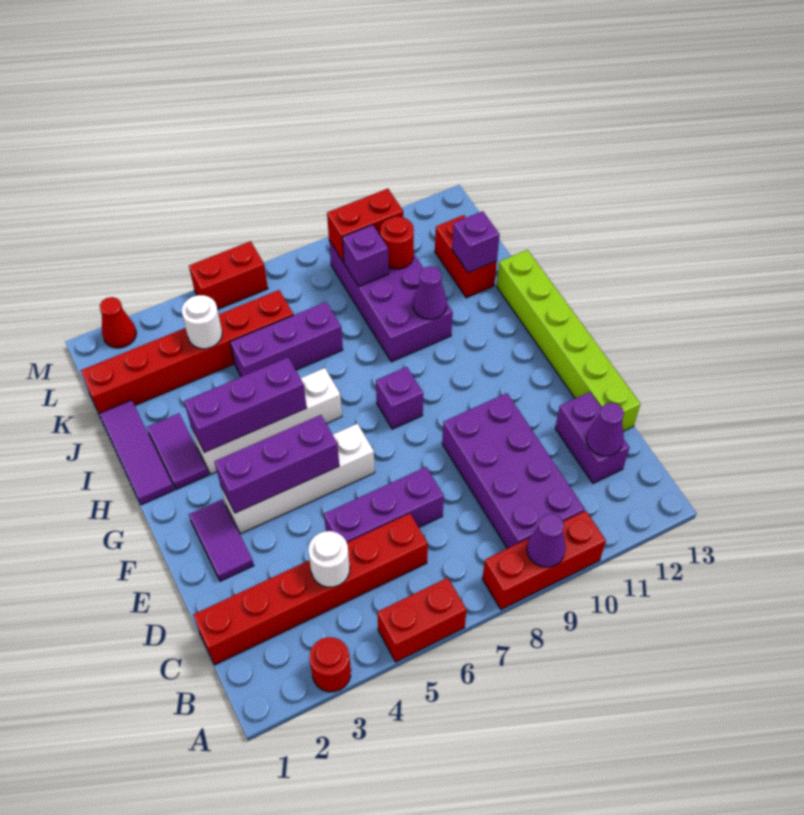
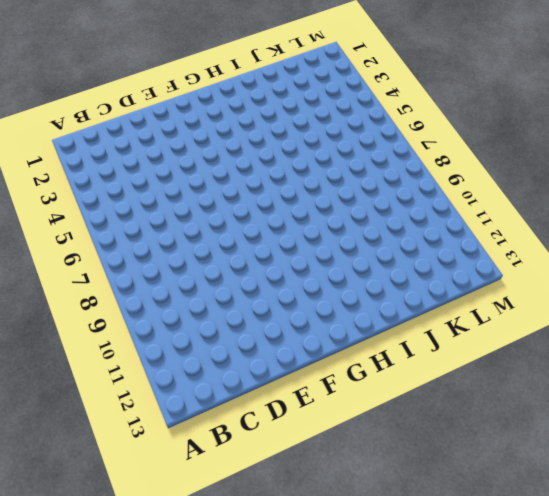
none -> red 1x1 round brick [309,637,351,692]
none -> red 1x2 brick [377,578,467,662]
none -> red 1x3 brick [482,511,606,610]
none -> purple 2x4 brick [442,393,585,549]

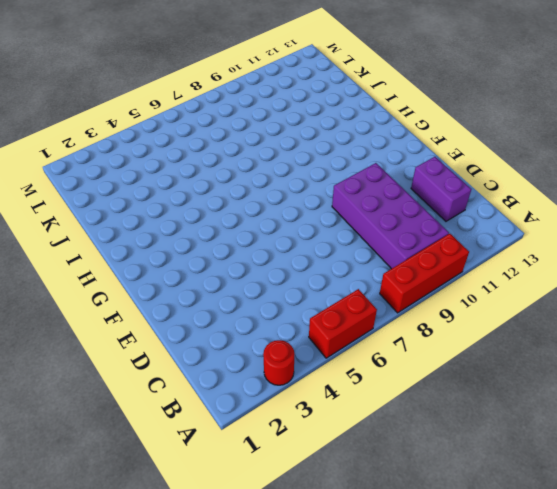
none -> red 1x6 brick [193,513,428,665]
none -> purple 1x3 brick [324,467,444,542]
none -> lime 1x6 brick [497,250,640,431]
none -> purple 1x2 tile [189,500,254,581]

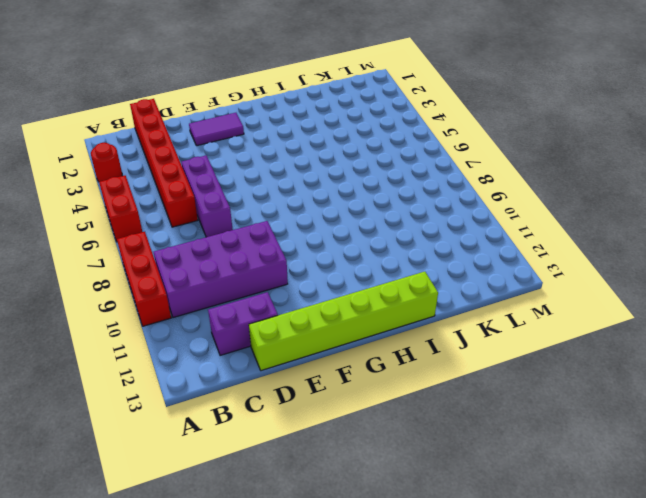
none -> white 1x4 brick [221,424,375,534]
none -> purple 1x1 brick [376,367,423,429]
none -> purple 1x3 tile [99,400,174,505]
none -> purple 1x2 tile [147,413,209,490]

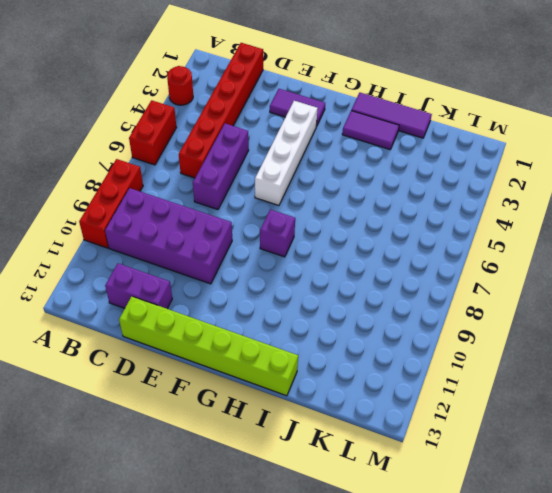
none -> white 1x4 brick [191,368,342,474]
none -> purple 2x4 brick [329,240,453,362]
none -> purple 1x3 brick [230,302,343,377]
none -> red 1x2 brick [435,215,497,298]

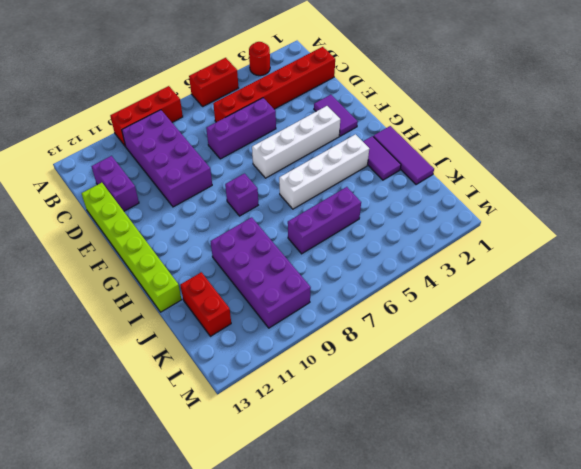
none -> red 1x6 brick [81,290,294,415]
none -> red 1x1 cone [100,297,136,348]
none -> red 1x2 brick [189,241,268,309]
none -> purple 1x1 cone [527,514,566,567]

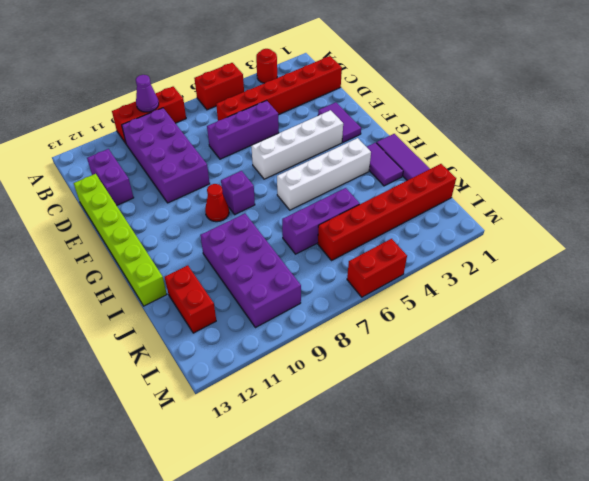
red 1x1 cone [205,184,229,222] -> red 1x1 cone moved to [100,297,136,348]
none -> white 1x1 round brick [308,531,350,587]
none -> purple 1x1 cone [586,403,624,456]
none -> purple 1x3 brick [214,415,339,513]
none -> purple 1x3 brick [184,357,307,452]

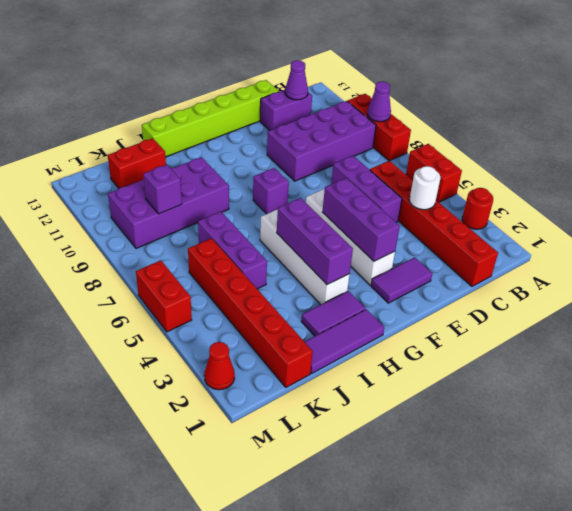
none -> purple 1x1 cone [413,266,447,319]
none -> purple 1x1 brick [452,211,500,273]
none -> white 1x1 round brick [182,295,222,349]
none -> red 1x1 round brick [380,216,414,269]

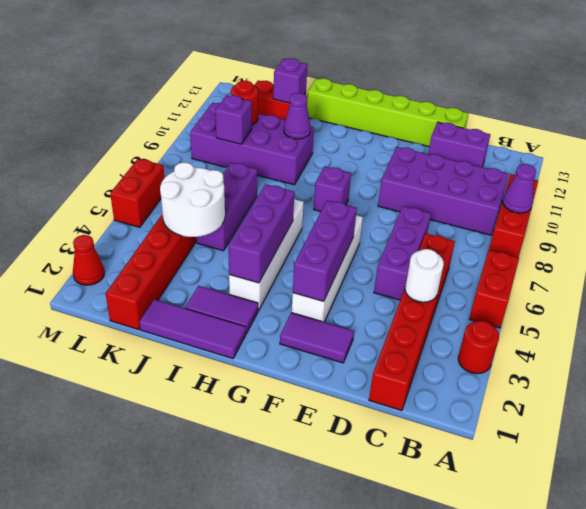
white 2x2 round brick [160,162,225,237] -> white 1x1 round brick [182,295,222,349]
none -> purple 1x1 cone [586,403,624,456]
none -> red 1x2 brick [327,189,403,262]

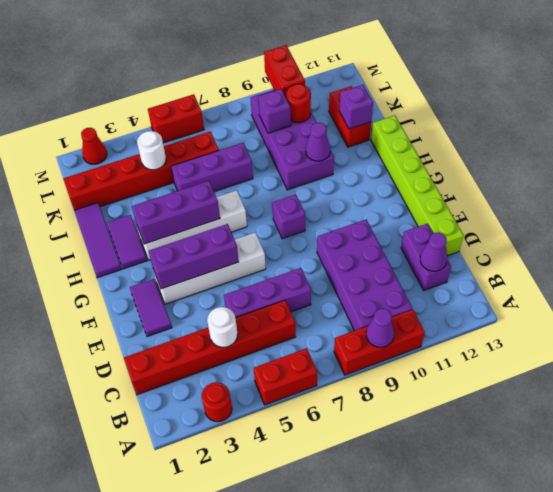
red 1x2 brick [264,45,305,97] -> red 1x2 brick turned to [327,189,403,262]

